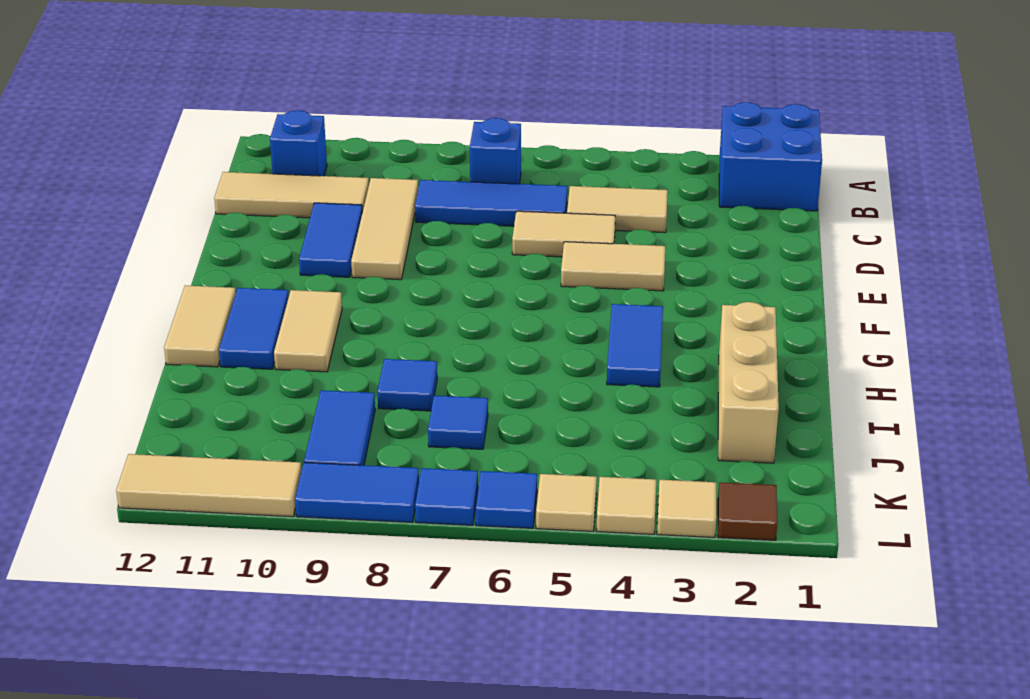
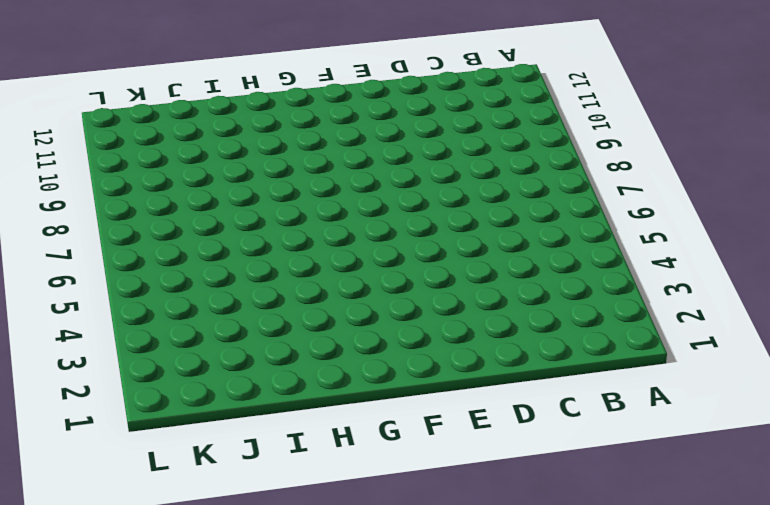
none -> blue 2x2 brick [719,102,822,211]
none -> blue 1x1 brick [470,118,521,184]
none -> blue 1x1 brick [270,110,327,176]

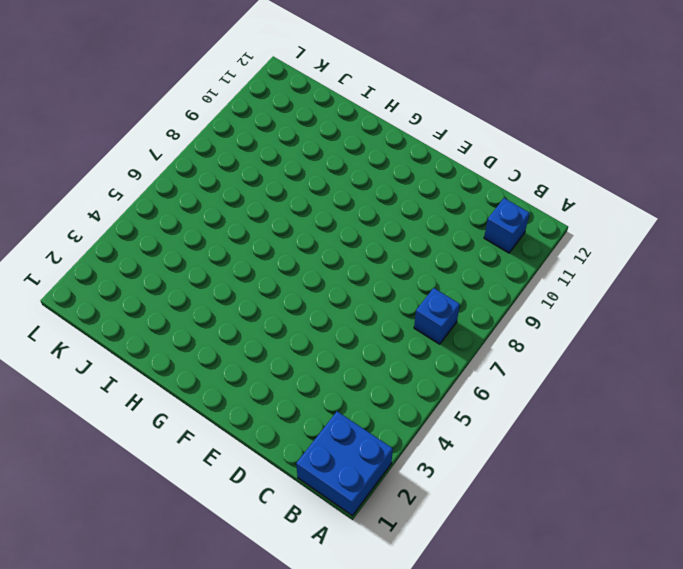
none -> tan 1x2 tile [567,186,668,233]
none -> blue 1x3 tile [415,180,567,226]
none -> tan 1x3 tile [351,178,418,280]

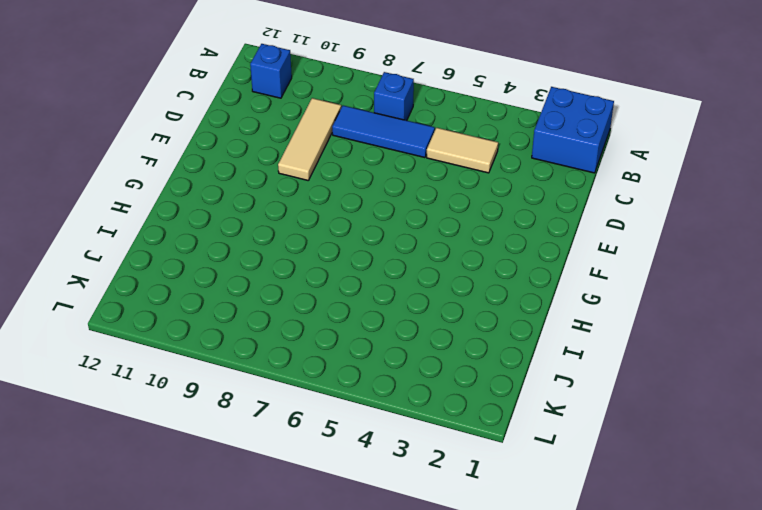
none -> tan 1x3 tile [214,172,369,218]
none -> tan 1x2 tile [512,211,615,257]
none -> blue 1x2 tile [299,203,362,277]

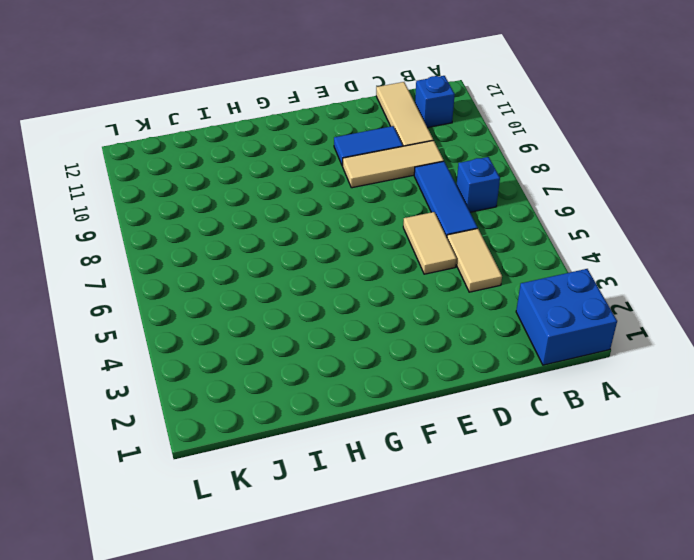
none -> tan 1x2 tile [561,242,665,291]
none -> blue 1x2 tile [607,304,663,387]
none -> tan 1x2 tile [274,290,342,372]

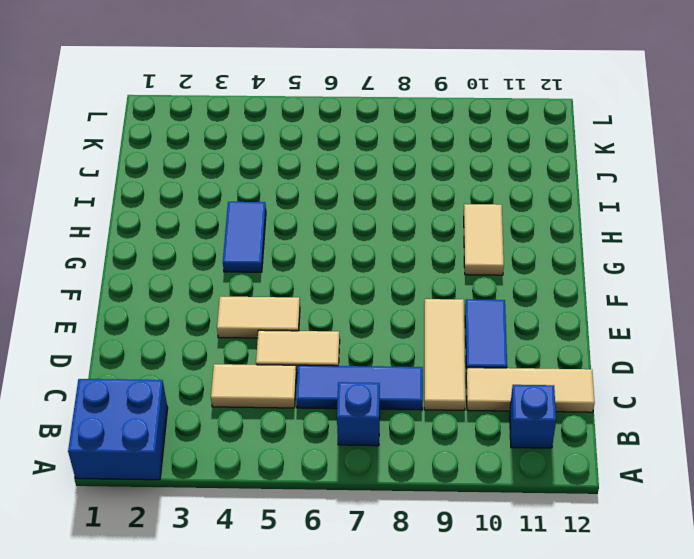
none -> blue 1x2 tile [219,288,289,369]
none -> tan 1x2 tile [164,286,236,367]
none -> tan 1x3 brick [718,302,779,463]

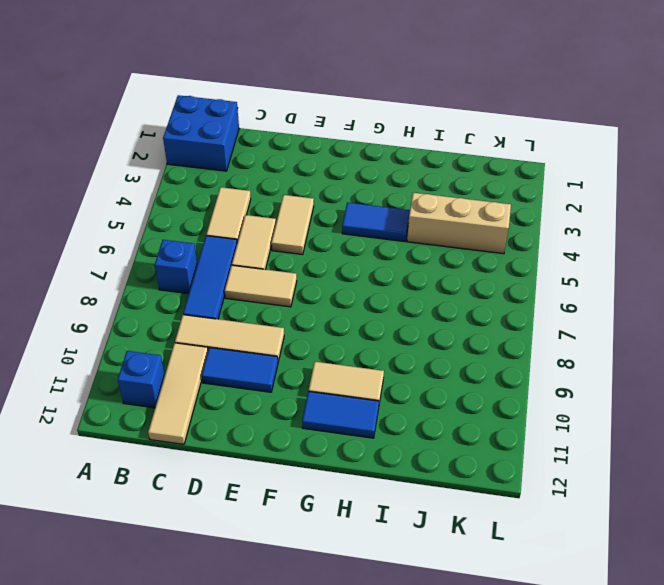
tan 1x2 tile [225,265,297,307] -> tan 1x2 tile moved to [164,286,236,367]
tan 1x3 brick [407,193,511,254] -> tan 1x3 brick moved to [718,302,779,463]
none -> blue 1x1 tile [377,359,437,411]
none -> blue 1x1 tile [428,396,488,449]
none -> blue 1x2 tile [304,390,375,465]

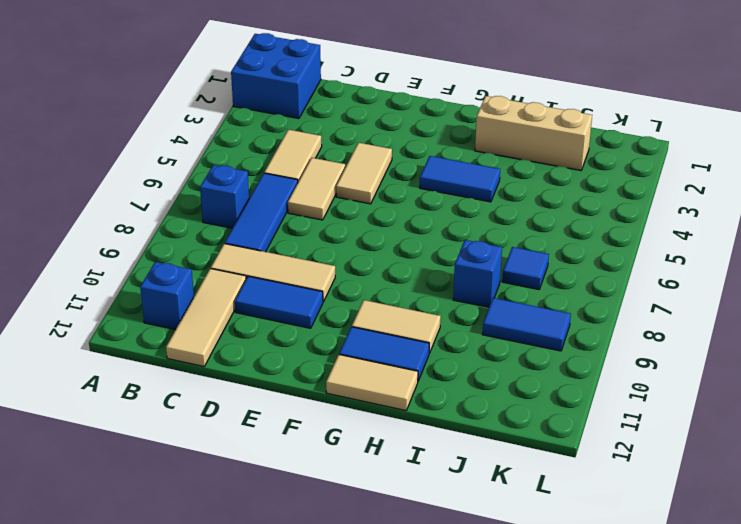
blue 1x1 brick [453,240,502,307] -> blue 1x1 tile [377,359,437,411]
none -> brown 1x1 tile [718,482,778,540]
none -> tan 1x1 tile [657,480,716,537]
none -> tan 1x1 tile [596,477,656,534]

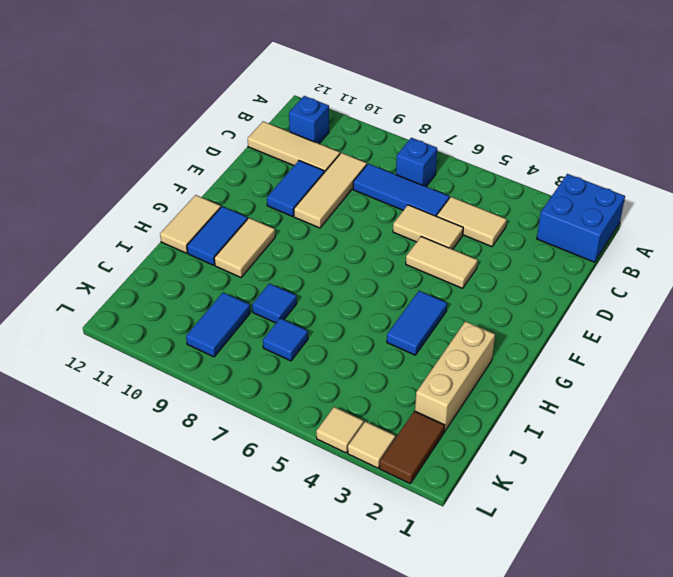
brown 1x2 tile [380,411,445,483] -> brown 1x1 tile [718,482,778,540]
none -> tan 1x1 tile [536,474,597,531]
none -> blue 1x1 tile [476,471,537,528]
none -> blue 1x1 tile [415,468,478,525]

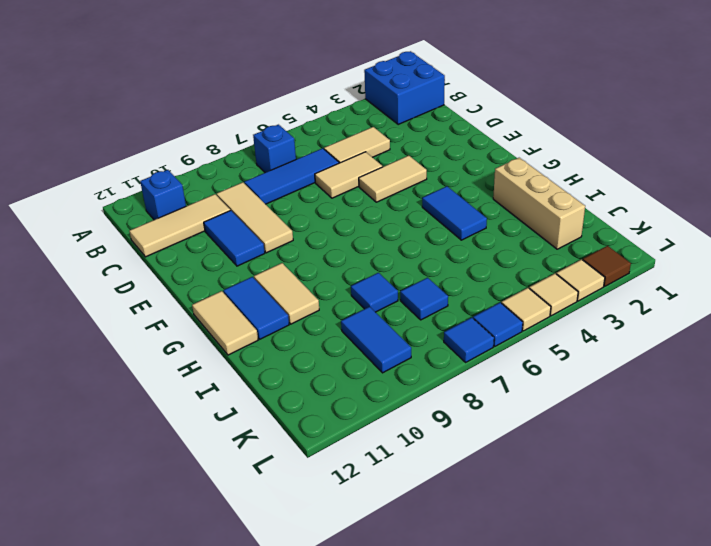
none -> blue 1x2 tile [295,463,419,523]
none -> tan 1x3 tile [116,454,301,517]

